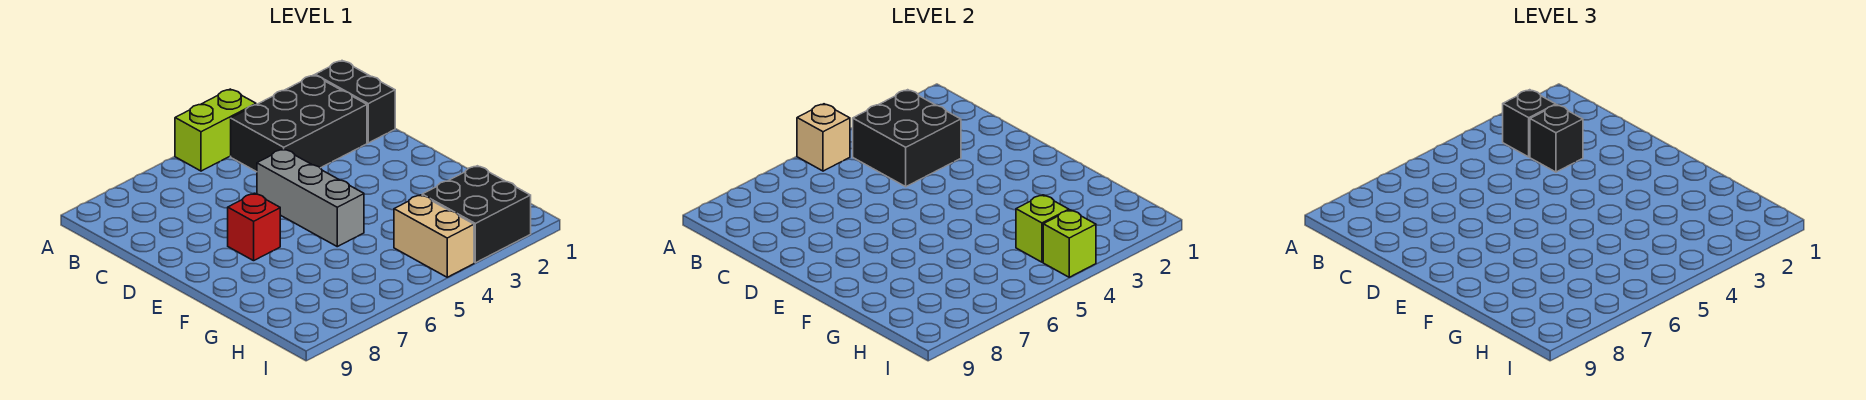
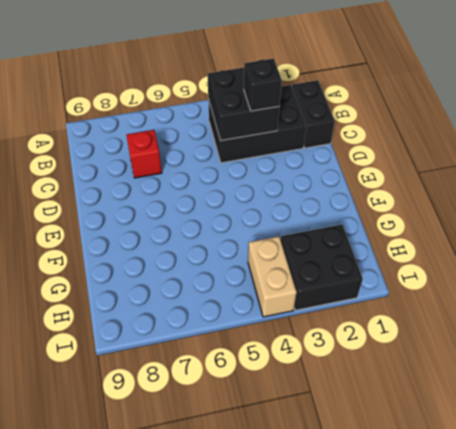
red 1x1 brick [126,130,162,178] -> red 1x1 brick moved to [228,193,280,261]
none -> lime 1x2 brick [175,89,256,171]
none -> grey 1x3 brick [257,149,364,247]
none -> tan 1x1 brick [797,104,850,171]

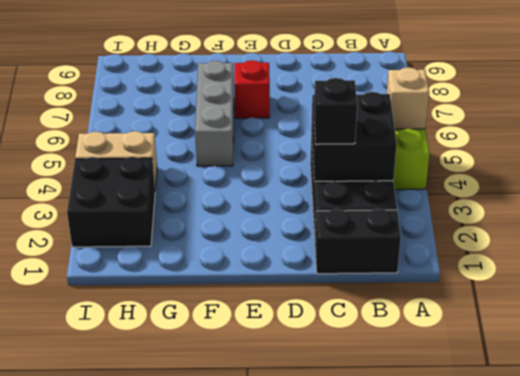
grey 1x3 brick [195,61,234,166] -> grey 1x3 brick turned to [257,149,364,247]
none -> lime 1x1 brick [1016,195,1069,262]
none -> lime 1x1 brick [1043,210,1096,277]
none -> black 1x1 brick [1503,90,1556,157]

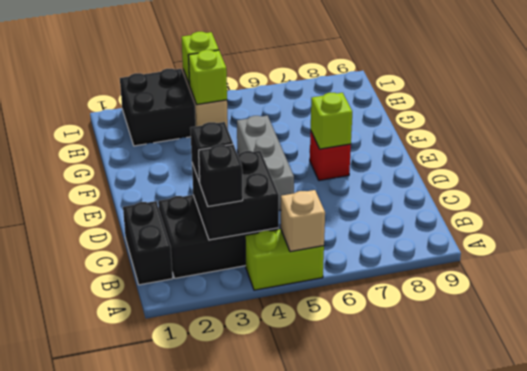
lime 1x1 brick [311,93,352,149] -> none

